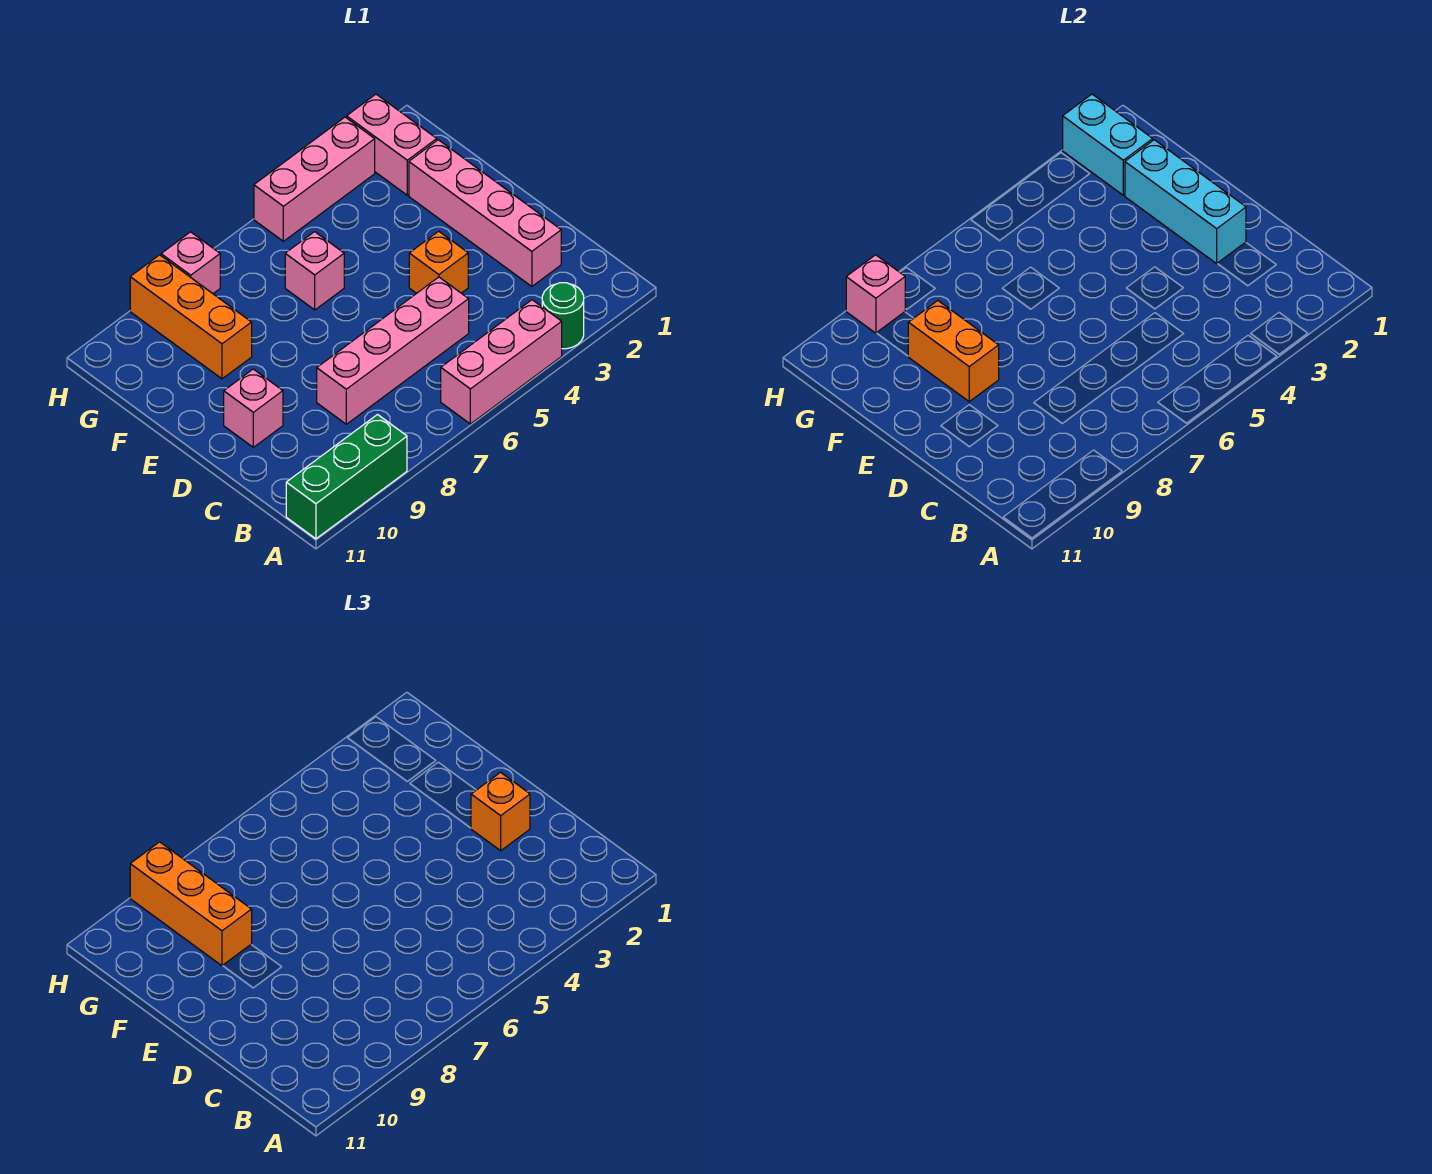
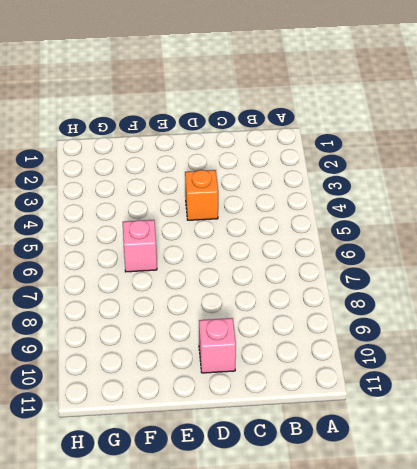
none -> green 1x1 round brick [542,283,584,349]
none -> pink 1x3 brick [441,300,562,424]
none -> green 1x3 brick [286,415,407,539]

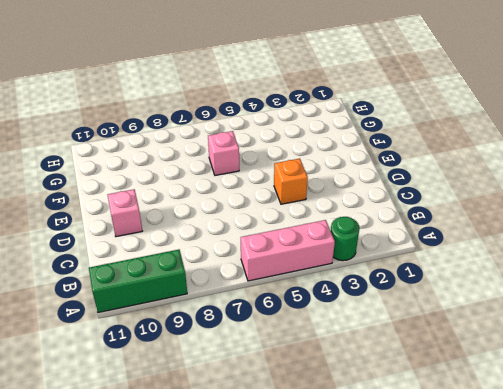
none -> pink 1x4 brick [409,140,561,287]
none -> pink 1x4 brick [317,277,469,424]
none -> orange 1x3 brick [130,255,252,379]

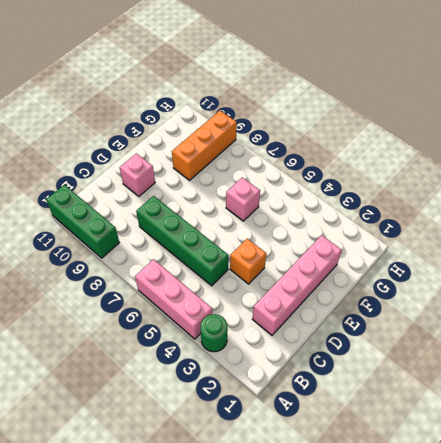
green 1x4 brick [136,196,229,286] -> pink 1x4 brick [317,277,469,424]
none -> pink 1x2 brick [347,94,437,195]
none -> pink 1x3 brick [254,117,375,241]
none -> pink 1x1 brick [161,232,220,294]

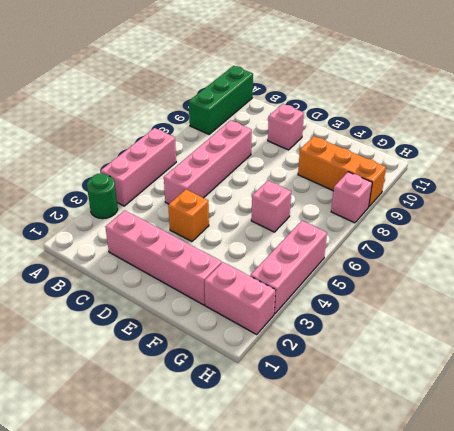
none -> cyan 1x3 brick [1125,140,1246,264]
none -> orange 1x2 brick [908,301,999,402]
none -> cyan 1x2 brick [1063,94,1153,195]

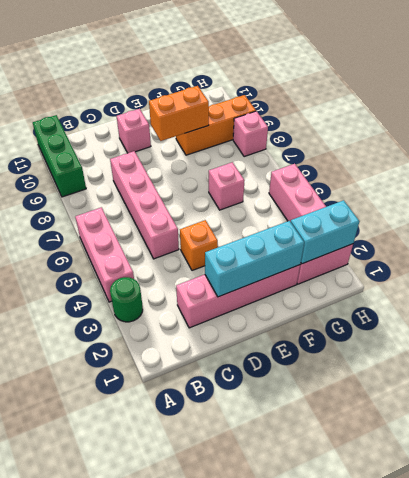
none -> pink 1x1 brick [846,255,905,333]
none -> orange 1x1 brick [471,772,530,851]
none -> orange 1x3 brick [130,842,252,966]

